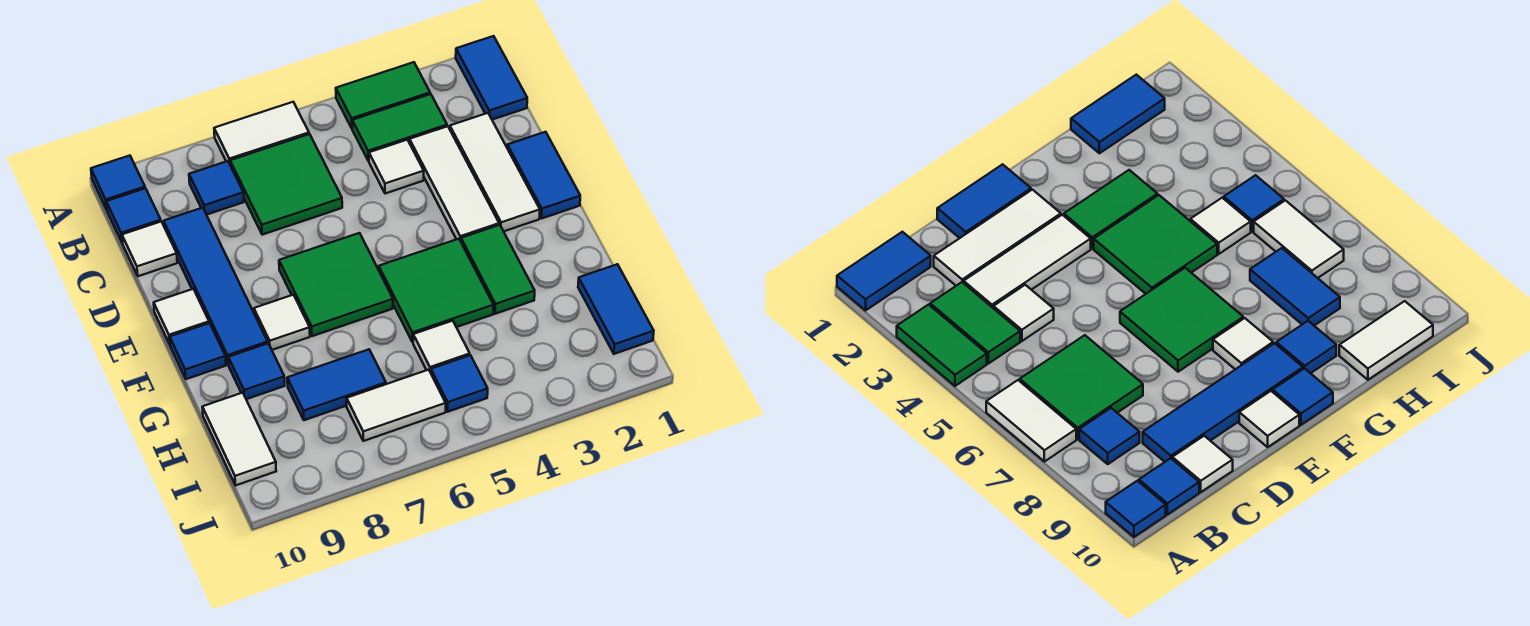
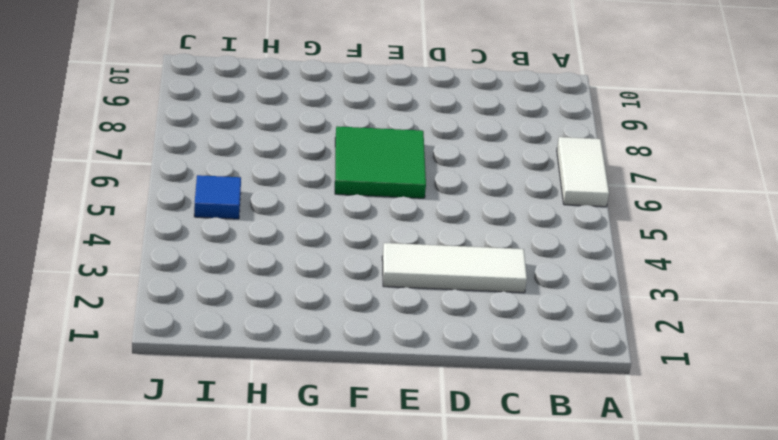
none -> blue 1x2 tile [456,36,527,120]
none -> green 1x2 tile [336,62,430,128]
none -> blue 1x1 tile [91,156,145,209]

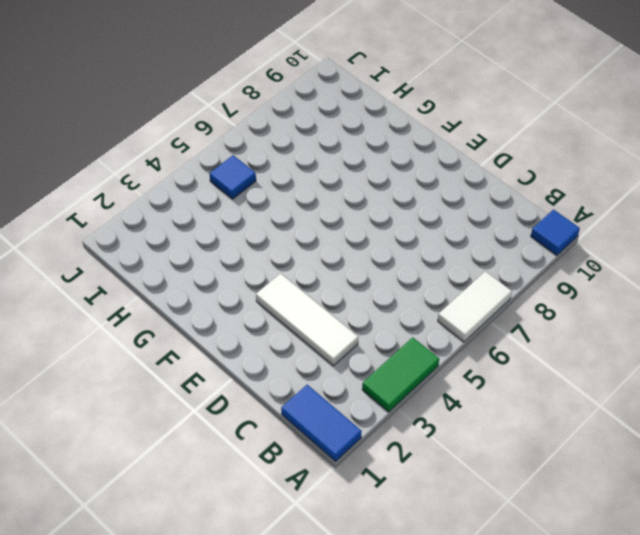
none -> green 1x2 tile [352,94,447,161]
none -> green 2x2 tile [230,134,342,235]
none -> blue 1x1 tile [189,161,244,215]

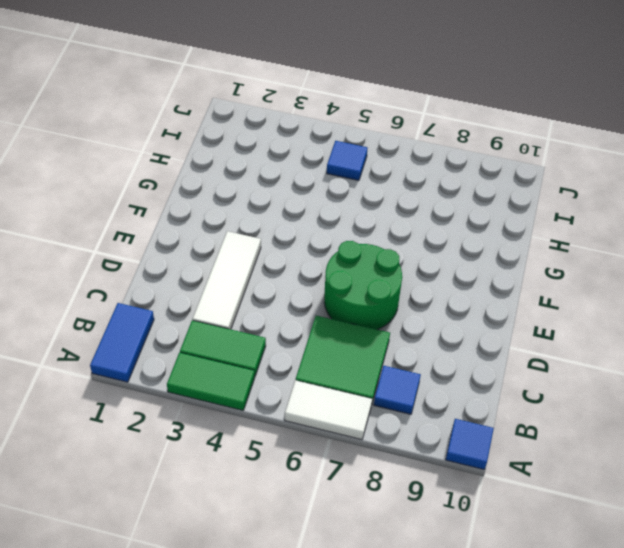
green 2x2 round brick [324,241,402,329] -> green 2x2 tile [279,233,393,336]
none -> blue 1x1 tile [106,188,161,243]
none -> white 1x3 tile [450,113,540,231]
none -> white 1x1 tile [369,140,424,194]

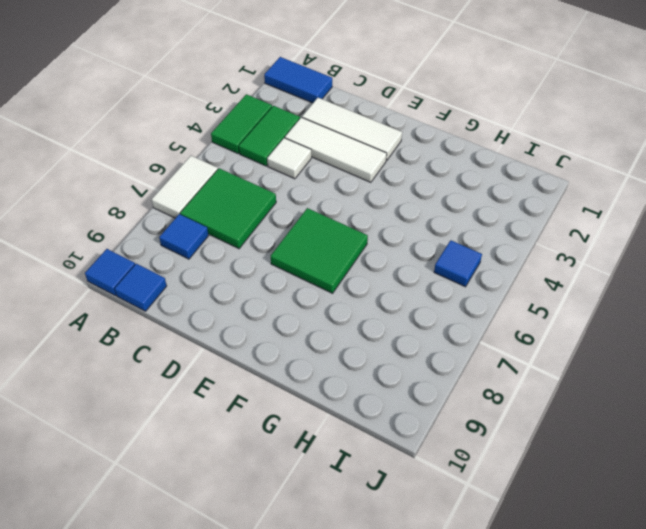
none -> blue 1x4 tile [164,208,268,365]
none -> white 1x1 tile [122,222,177,276]
none -> blue 1x2 tile [507,132,580,219]

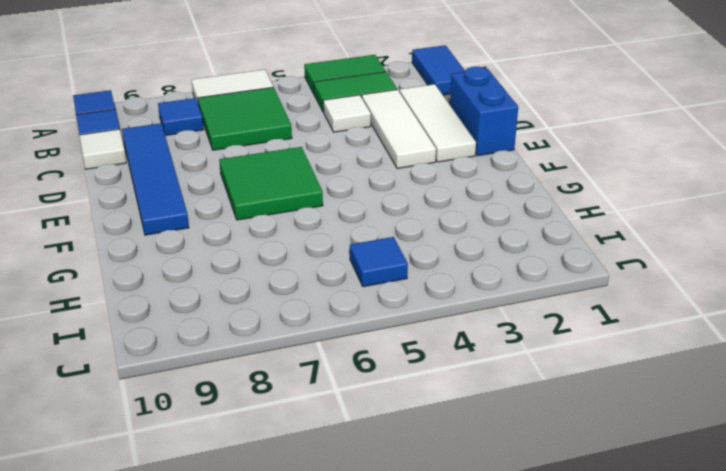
blue 1x2 brick [450,67,518,156] -> blue 1x2 tile [507,132,580,219]
none -> white 1x1 tile [154,289,209,344]
none -> green 1x2 tile [461,225,535,314]
none -> green 2x2 tile [379,239,494,342]

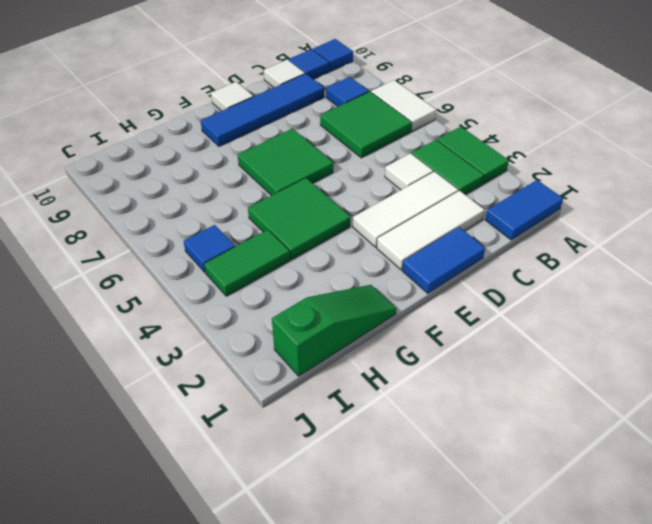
green 1x3 slope [272,285,397,376] -> blue 1x2 tile [578,264,654,354]
green 1x2 tile [204,230,290,296] -> green 1x2 tile moved to [461,225,535,314]
none -> white 1x1 tile [254,295,310,350]
none -> blue 1x1 tile [170,323,226,379]
none -> blue 1x1 tile [228,344,285,399]

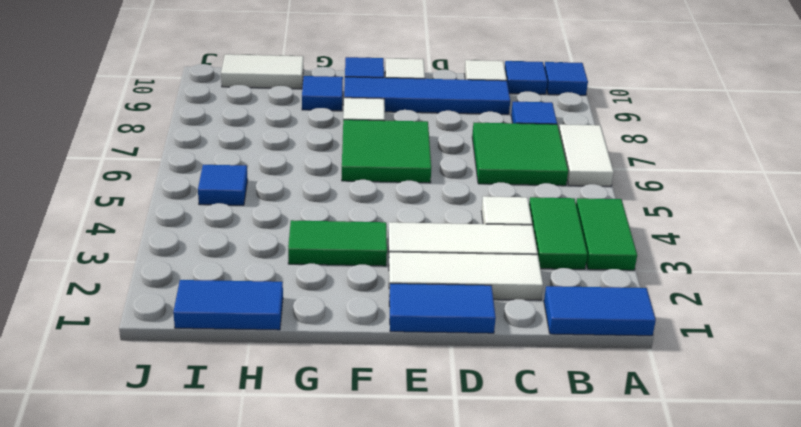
none -> green 2x2 tile [379,239,494,342]
none -> white 1x1 tile [413,321,470,372]
none -> blue 1x2 tile [287,349,386,420]

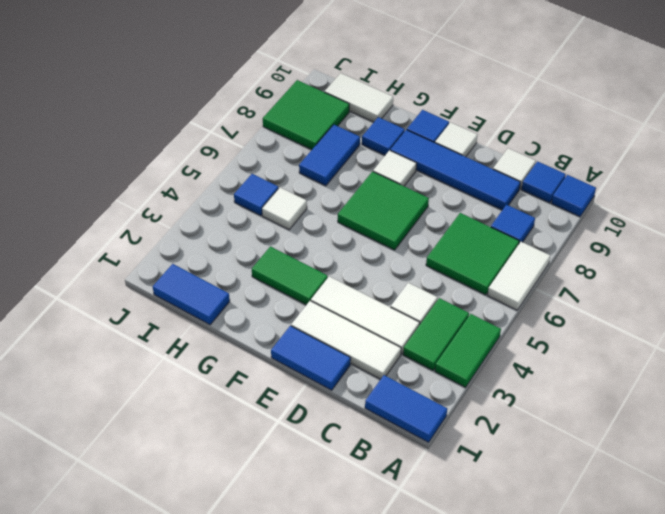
green 2x2 tile [263,80,349,150] -> green 2x2 tile moved to [379,239,494,342]
none -> white 1x2 tile [347,370,446,441]

